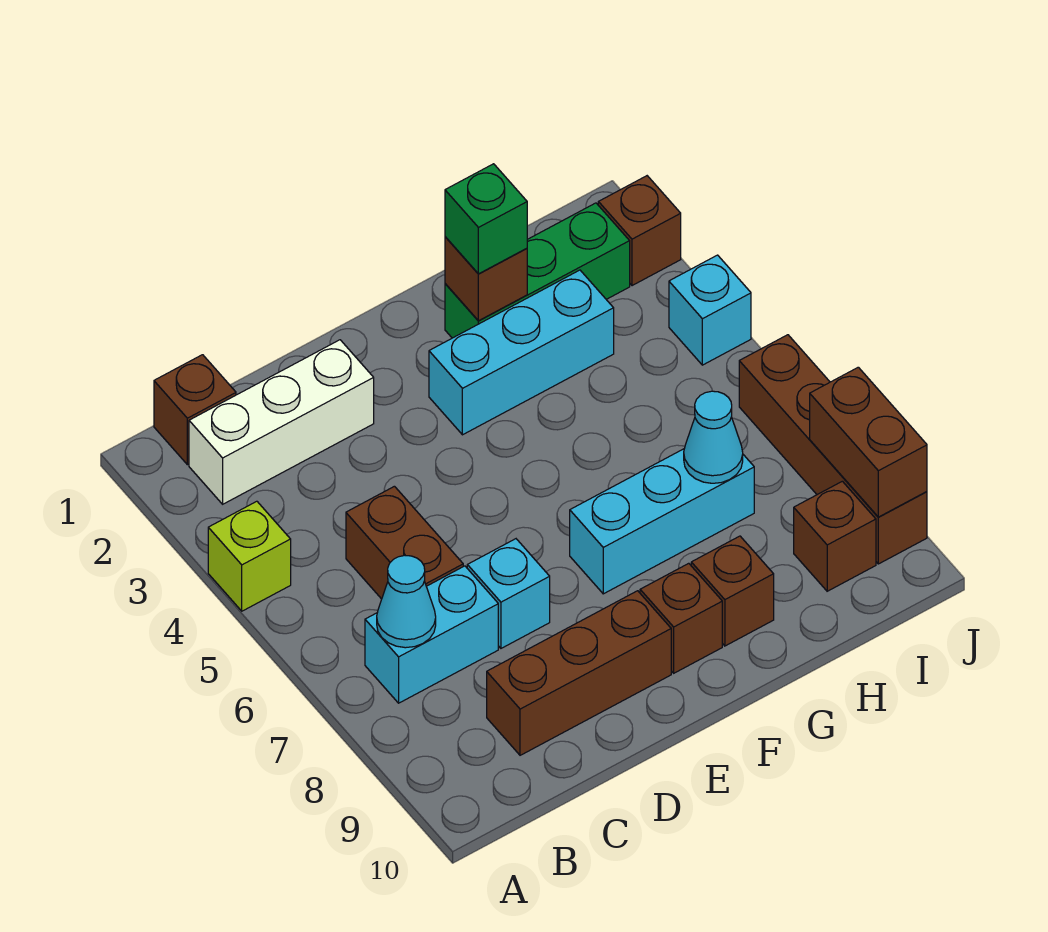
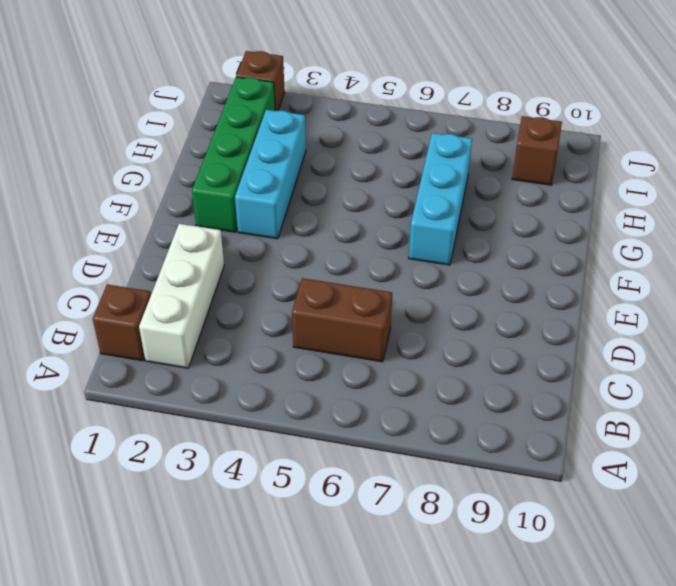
green 1x4 brick [192,77,275,232] -> green 1x3 brick [445,203,630,338]
none -> lime 1x1 brick [208,501,291,611]
none -> cyan 1x2 brick [365,566,498,703]
none -> brown 1x3 brick [487,591,671,755]

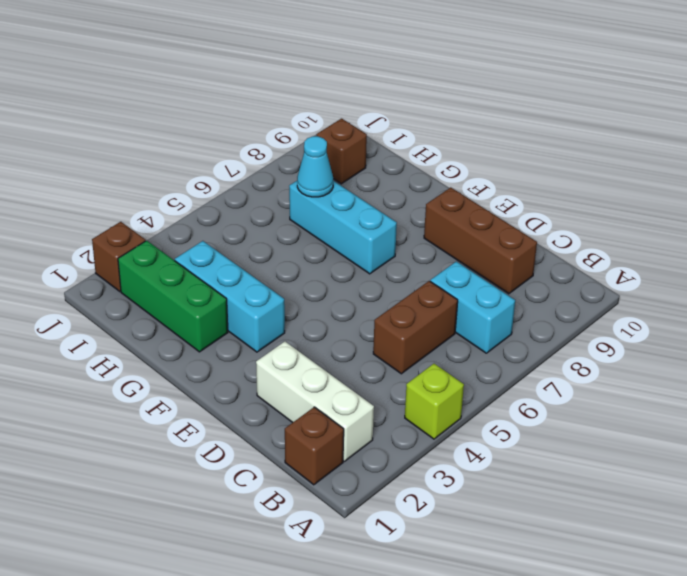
none -> cyan 1x1 brick [467,539,550,648]
none -> brown 1x1 brick [640,563,722,673]
none -> brown 1x1 brick [691,536,774,646]

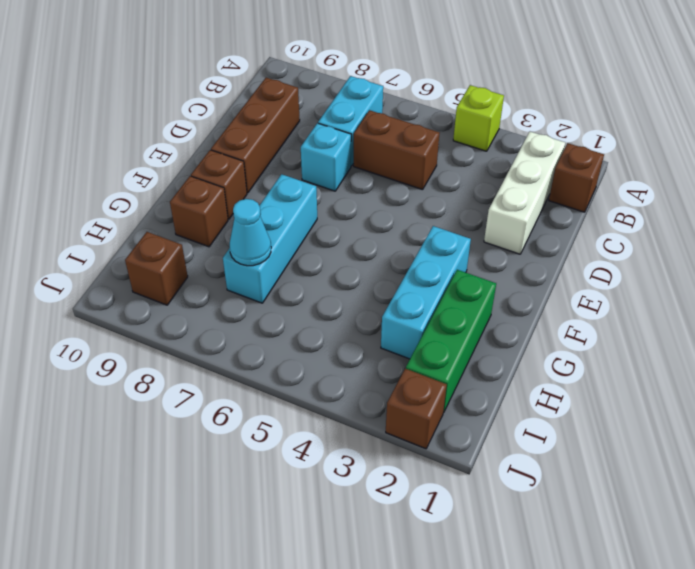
none -> cyan 1x1 brick [669,255,751,365]
none -> brown 1x4 brick [739,335,927,564]
none -> cyan 1x1 cone [377,556,436,648]

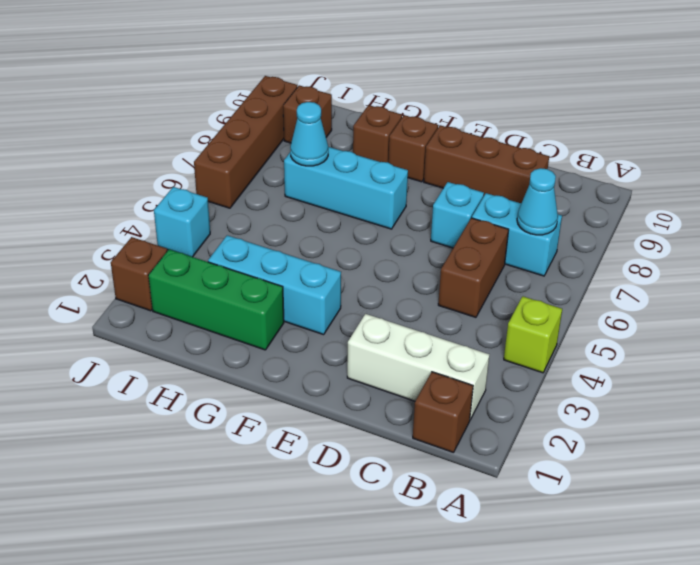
none -> brown 1x1 brick [445,237,527,321]
none -> brown 1x2 brick [810,367,927,517]
none -> green 1x1 brick [445,164,527,274]

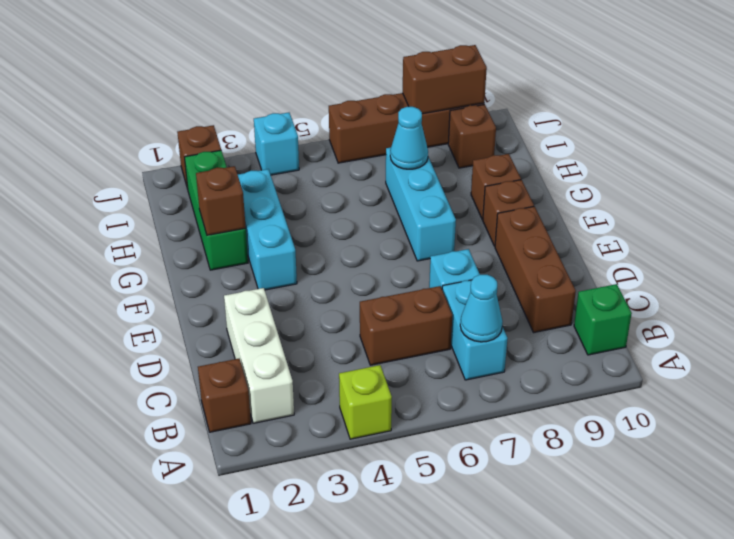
green 1x1 brick [574,284,632,355] -> green 1x1 brick moved to [445,164,527,274]

